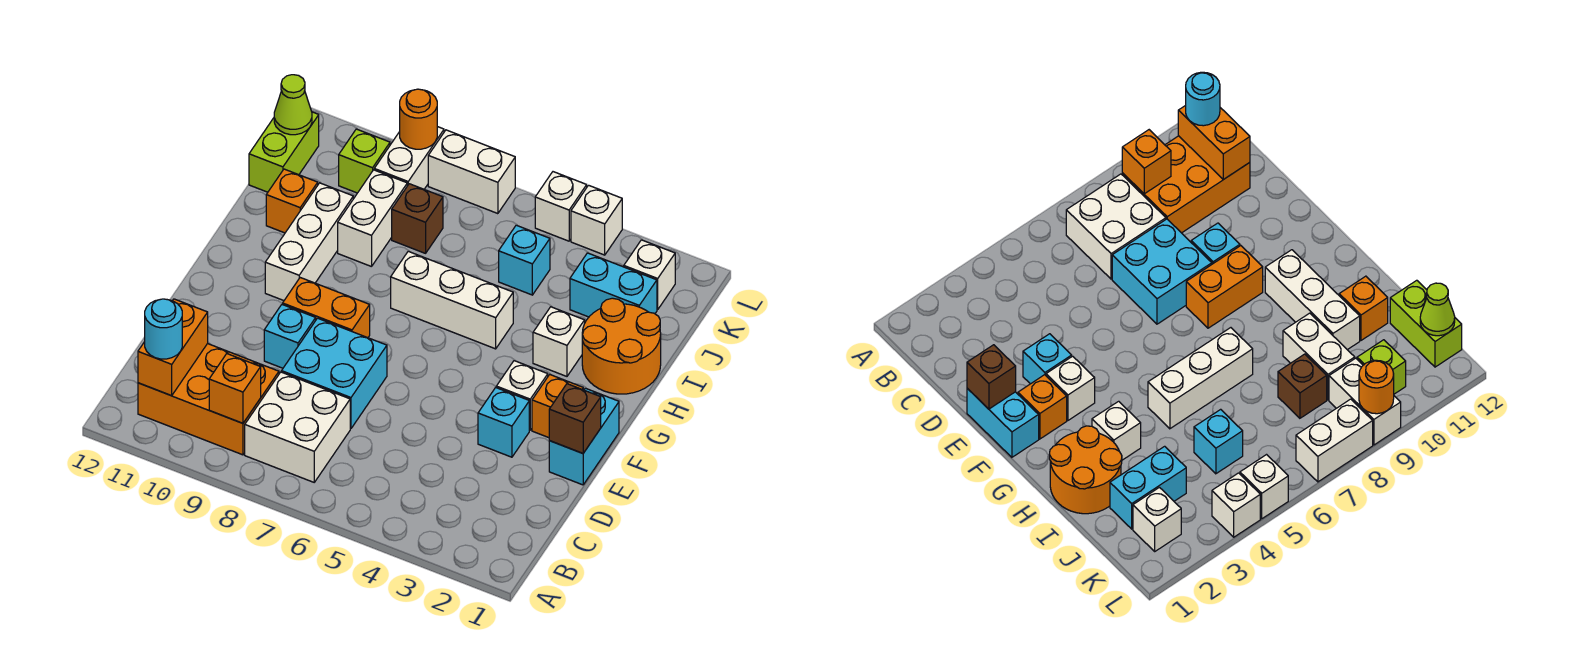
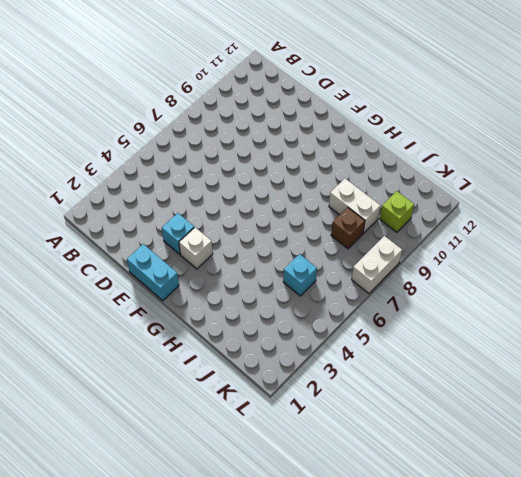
none -> white 2x2 brick [245,372,350,482]
none -> orange 2x3 brick [138,344,279,455]
none -> cyan 2x2 brick [282,318,387,429]
none -> cyan 1x1 brick [264,304,316,368]

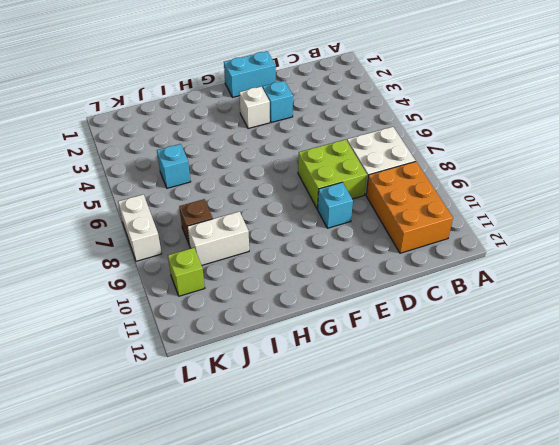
lime 2x2 brick [298,139,367,209] -> cyan 2x2 brick [282,318,387,429]
none -> orange 1x1 brick [532,375,583,438]
none -> orange 1x2 brick [283,278,370,338]
none -> white 1x3 brick [265,183,353,301]
none -> orange 2x2 round brick [582,298,661,394]

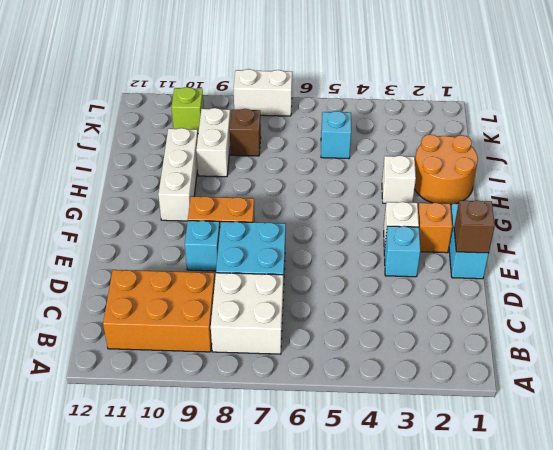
none -> white 1x3 brick [391,251,513,349]
none -> orange 1x1 brick [266,169,318,233]
none -> cyan 1x2 brick [570,253,657,317]
none -> lime 1x2 brick [249,112,319,192]

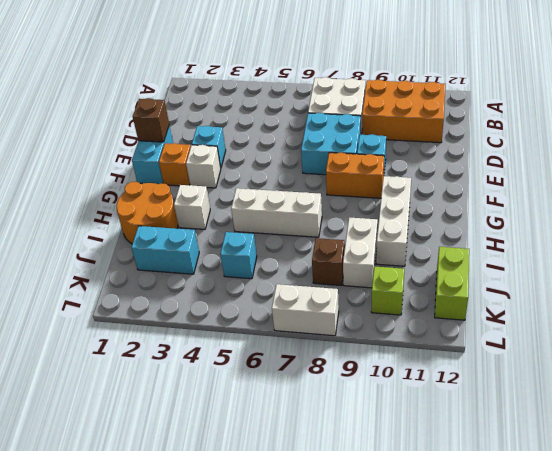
none -> orange 1x1 brick [266,169,318,233]
none -> white 1x1 brick [624,240,675,310]
none -> white 1x2 brick [374,127,444,189]
none -> white 1x1 brick [571,185,622,255]

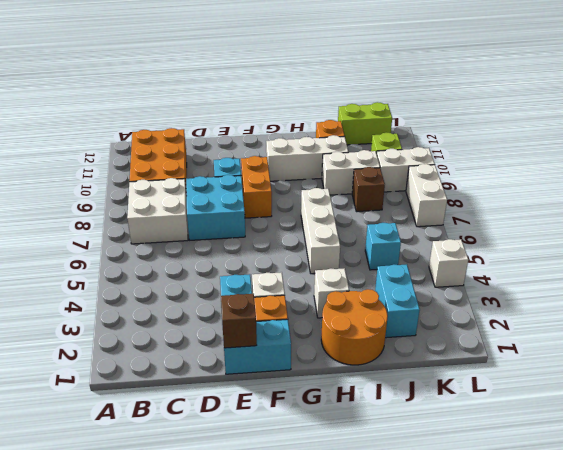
none -> white 1x1 brick [624,240,675,310]
none -> white 1x1 brick [535,172,587,241]
none -> orange 1x1 brick [209,354,261,423]
none -> orange 1x2 brick [138,299,208,396]

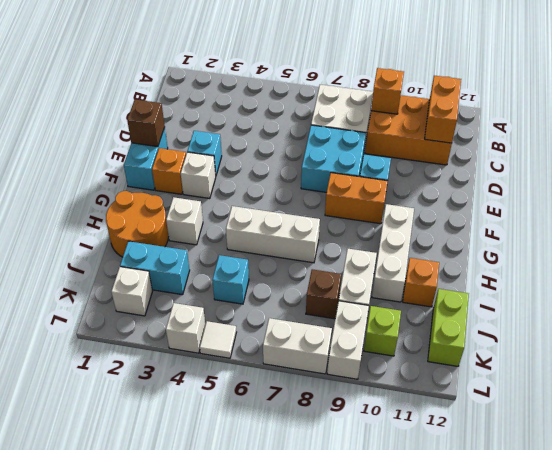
white 1x1 tile [200,321,236,358] -> white 1x1 brick [535,172,587,241]
none -> lime 1x1 cone [274,75,312,135]
none -> orange 1x1 round brick [400,89,437,149]
none -> cyan 1x1 round brick [145,299,182,359]

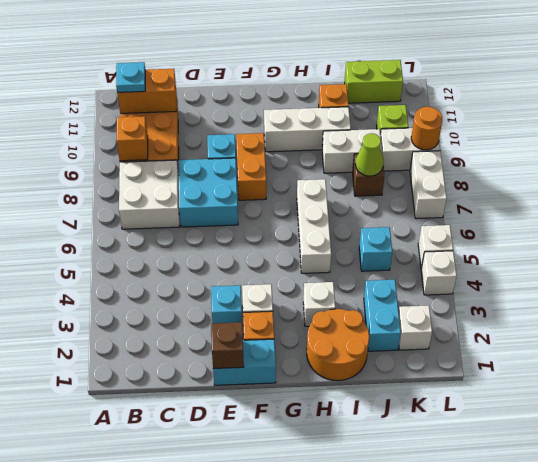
cyan 1x1 plate [116,62,145,92] -> cyan 1x1 round brick [145,299,182,359]
lime 1x1 cone [355,133,384,176] -> lime 1x1 cone moved to [274,75,312,135]

